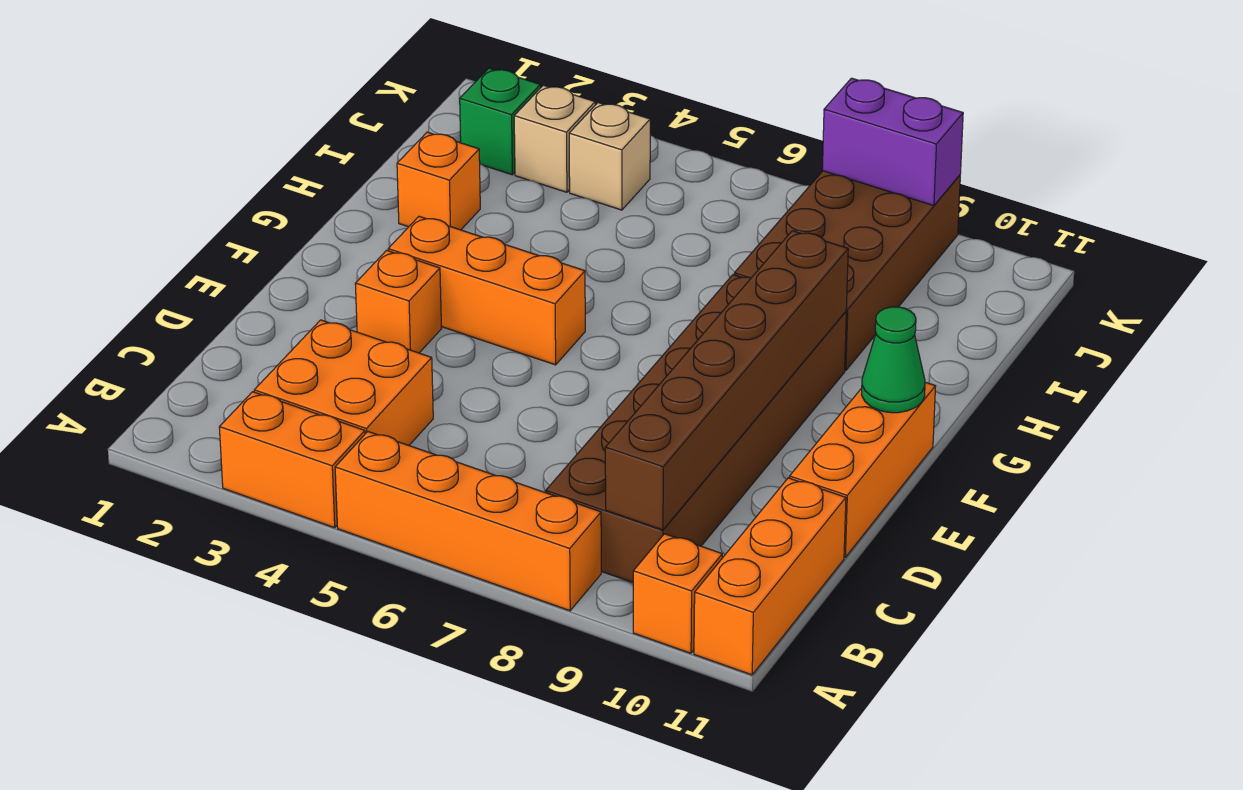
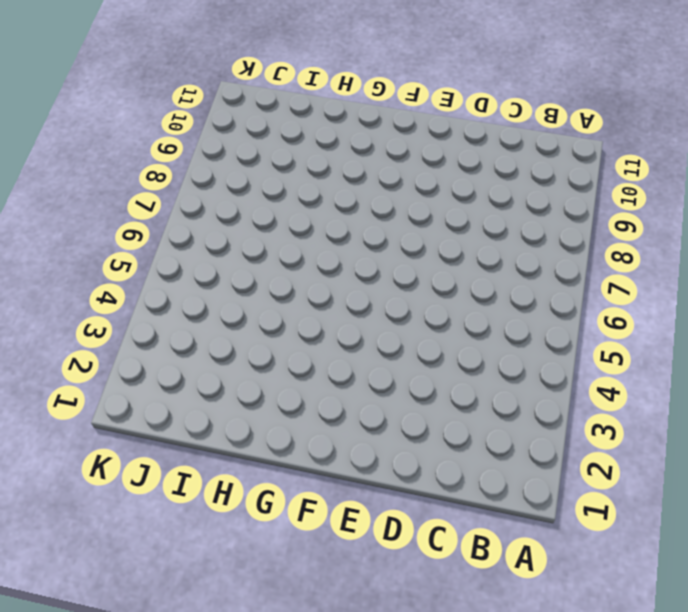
none -> orange 1x2 brick [219,392,365,528]
none -> orange 1x4 brick [335,432,601,611]
none -> orange 1x1 brick [633,534,722,653]

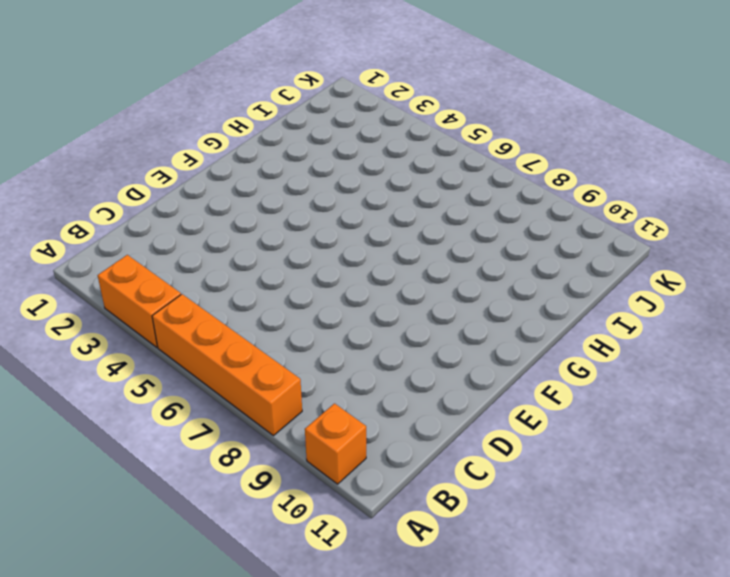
none -> orange 1x3 brick [694,478,846,675]
none -> orange 2x2 brick [254,320,433,445]
none -> brown 2x6 brick [546,275,846,582]

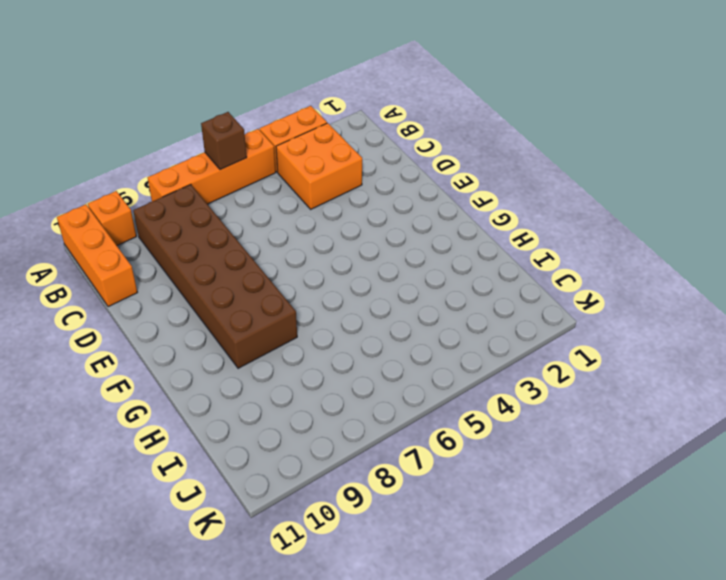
brown 1x1 brick [201,112,247,170] -> none
none -> orange 1x3 brick [790,382,936,557]
none -> orange 1x1 brick [355,250,441,353]
none -> orange 1x3 brick [388,216,585,365]

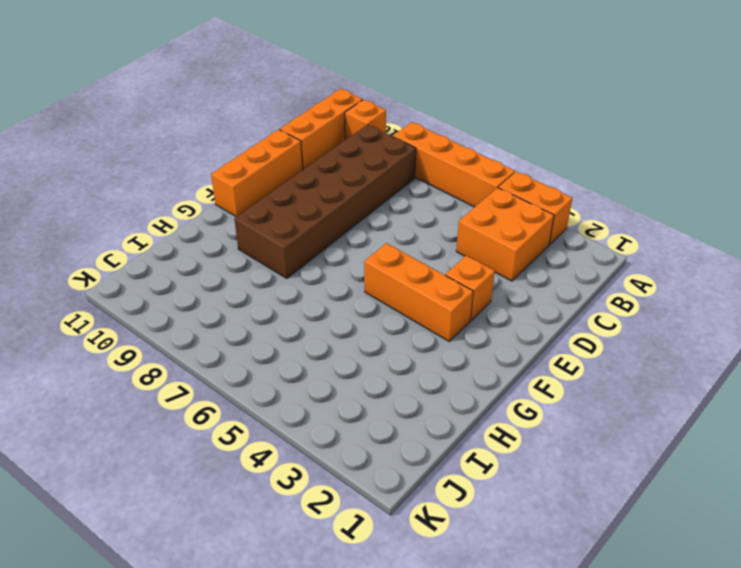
none -> orange 1x1 brick [397,132,480,230]
none -> brown 2x4 brick [734,171,960,370]
none -> green 1x1 brick [460,68,541,175]

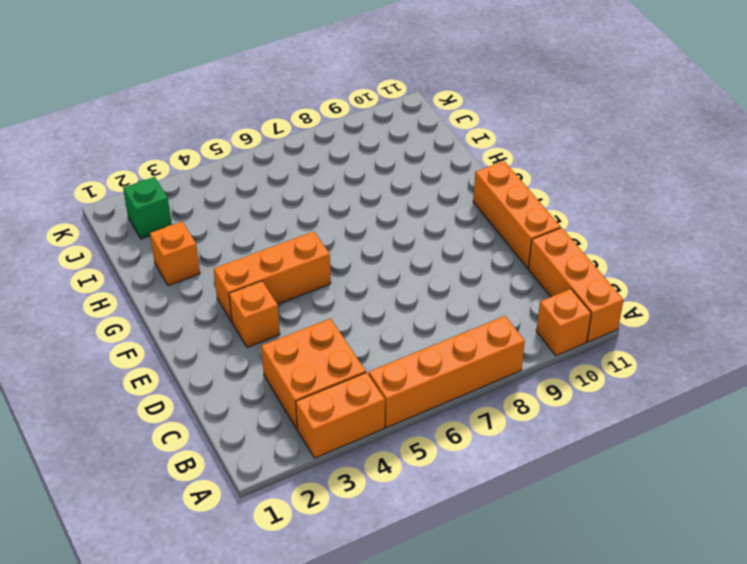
none -> brown 2x6 brick [546,275,846,582]
none -> brown 2x4 brick [734,171,960,370]
none -> tan 1x1 brick [514,85,595,192]

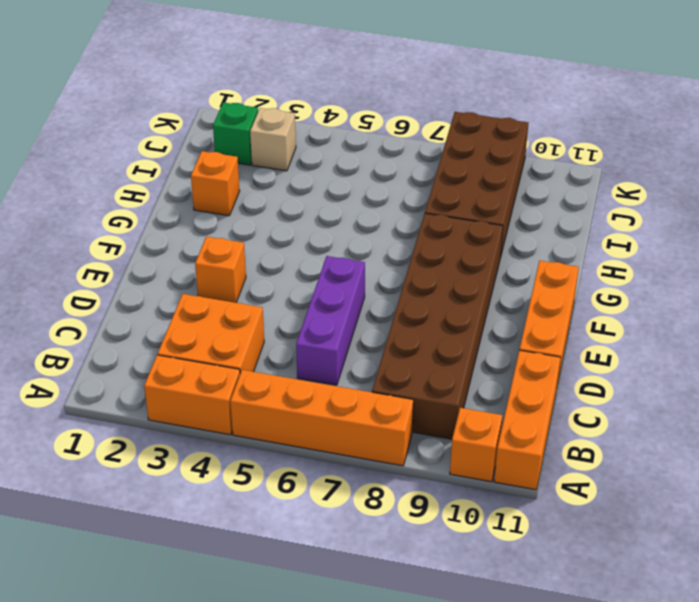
purple 1x3 brick [296,256,365,385] -> none
none -> orange 1x3 brick [388,216,585,365]
none -> tan 1x1 brick [569,103,650,210]
none -> brown 1x6 brick [605,231,848,530]

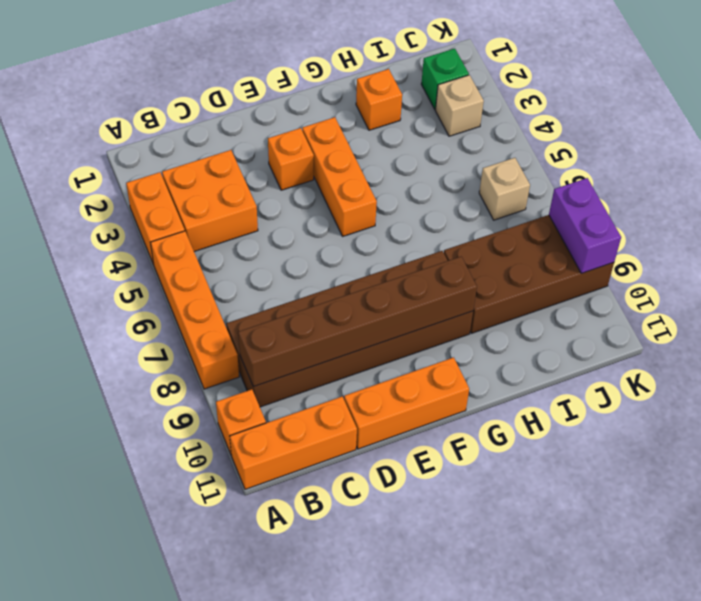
tan 1x1 brick [479,158,530,220] -> tan 1x1 brick moved to [569,103,650,210]
none -> green 1x1 cone [862,307,925,413]

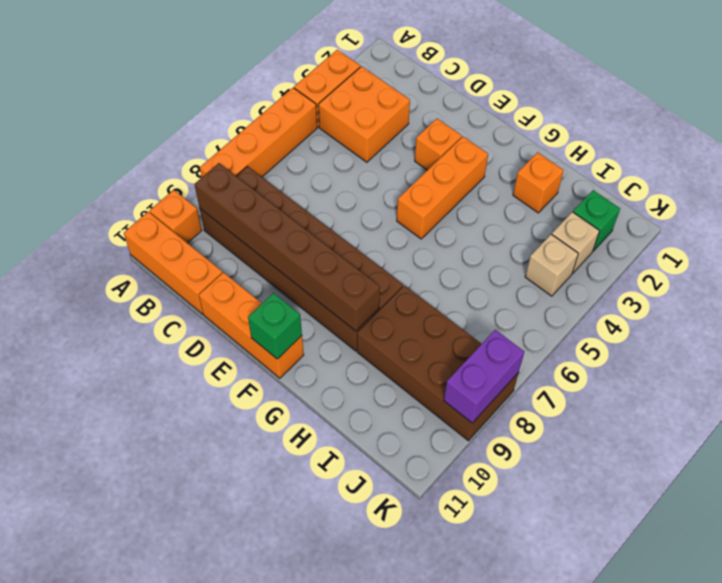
green 1x1 brick [248,293,302,359] -> green 1x1 cone [862,307,925,413]

